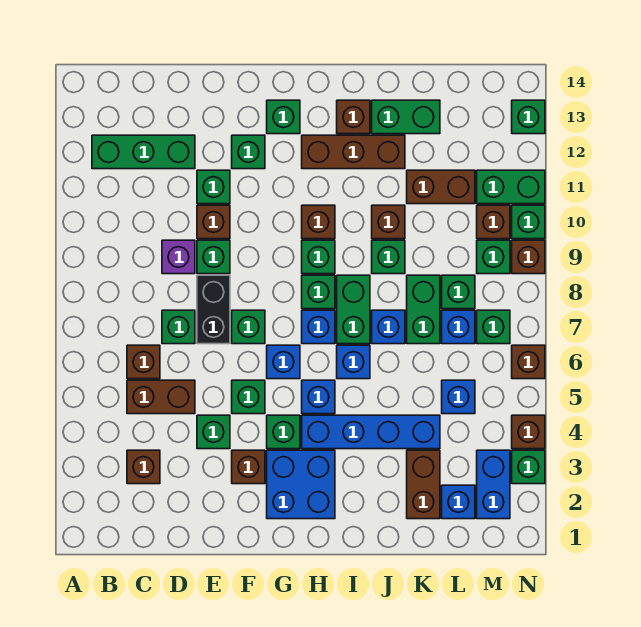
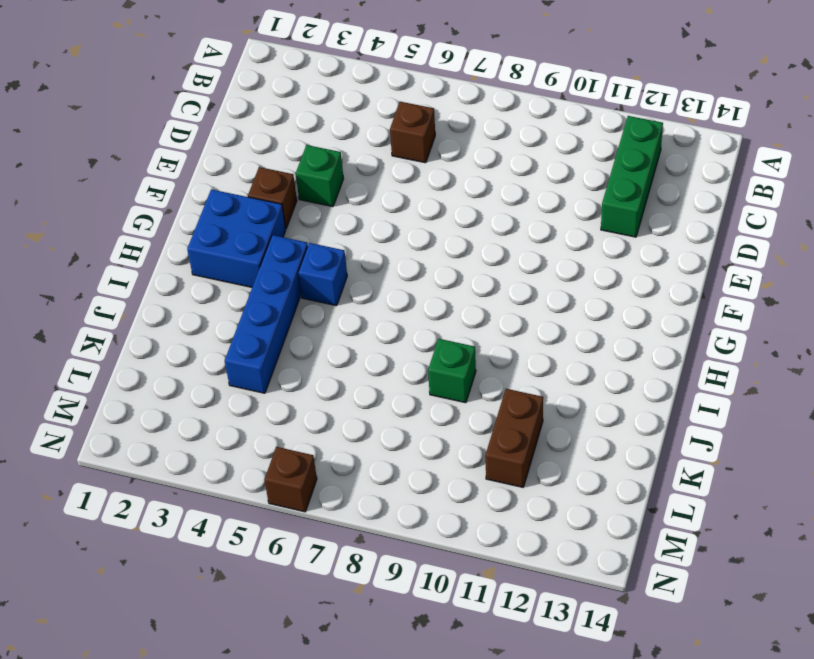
none -> brown 1x1 brick [127,450,160,484]
none -> brown 1x2 brick [127,380,195,414]
none -> green 1x1 brick [162,310,195,344]
none -> purple 1x1 brick [162,240,195,274]

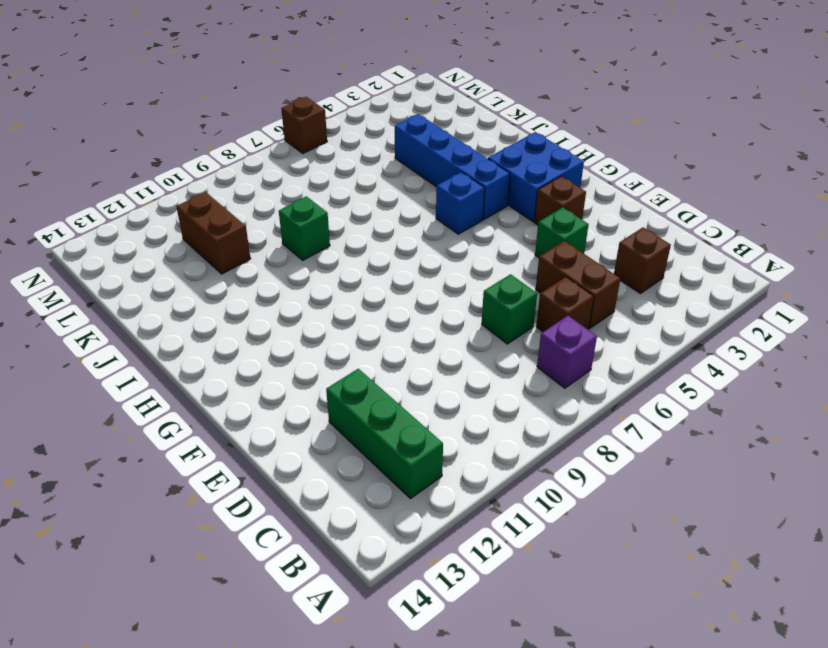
purple 1x1 brick [537,316,597,388] -> purple 1x1 brick moved to [162,240,195,274]
none -> black 1x2 brick [197,275,230,344]
none -> green 1x1 brick [197,240,230,274]
none -> brown 1x1 brick [197,205,230,239]
none -> green 1x1 brick [197,170,230,204]

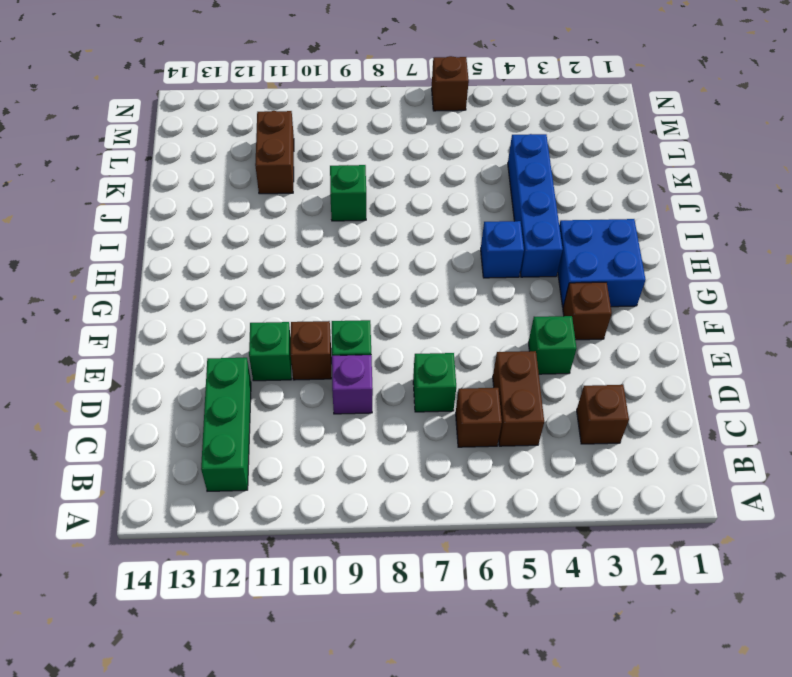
none -> black 1x2 brick [197,275,230,344]
none -> green 1x1 brick [232,380,265,414]
none -> green 1x1 brick [232,310,265,344]
none -> green 1x1 brick [232,135,265,169]

